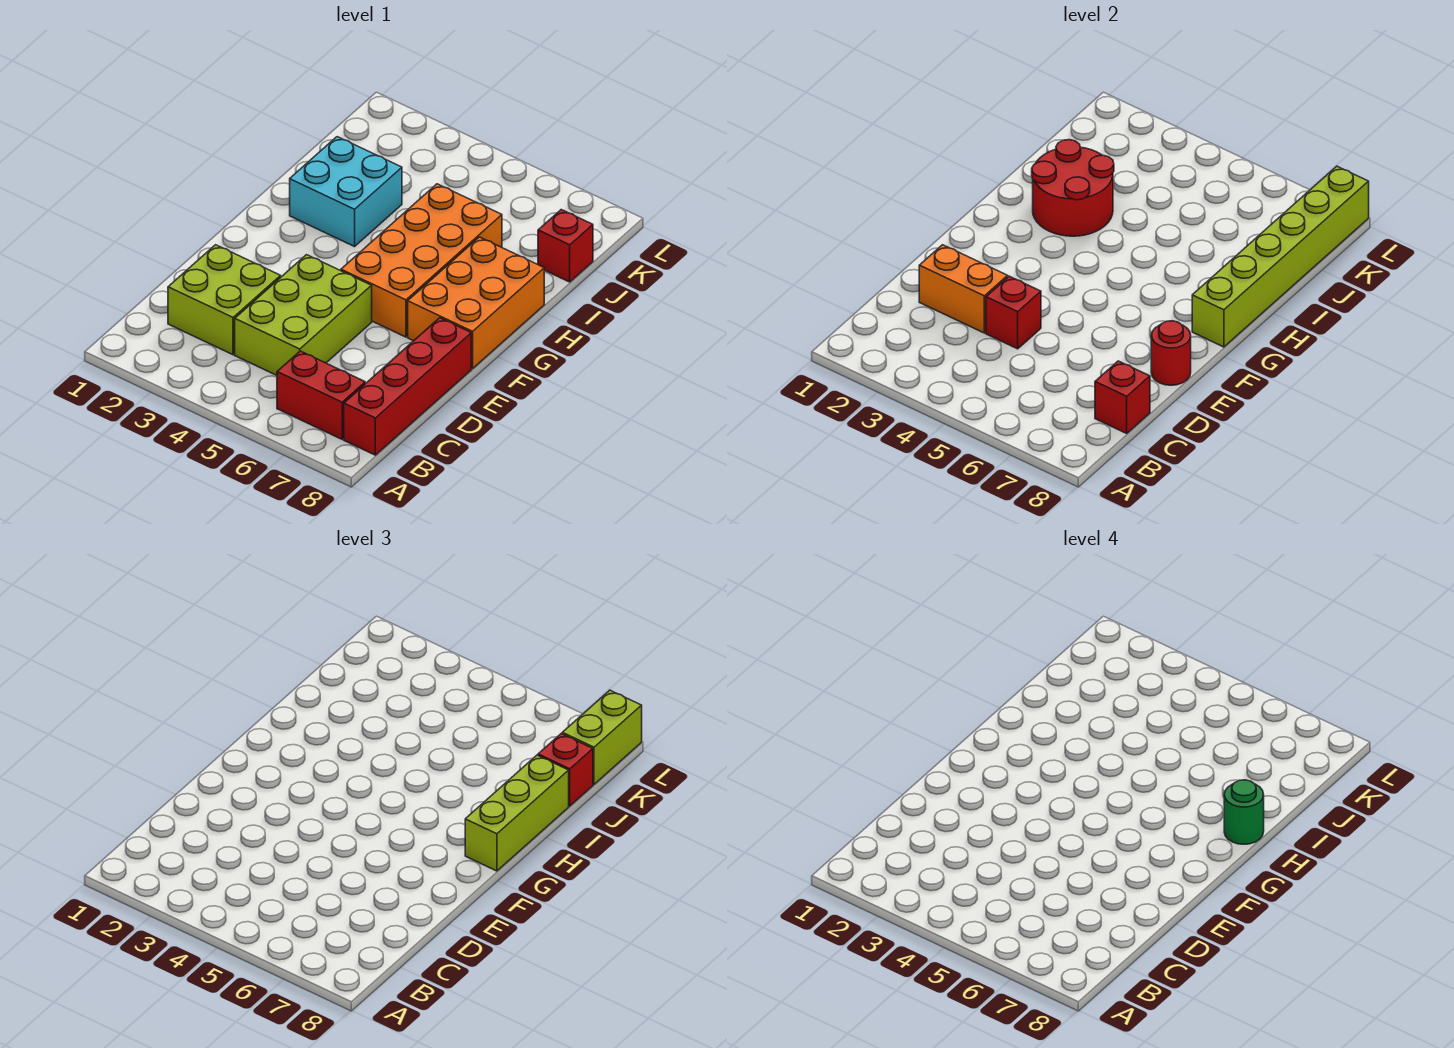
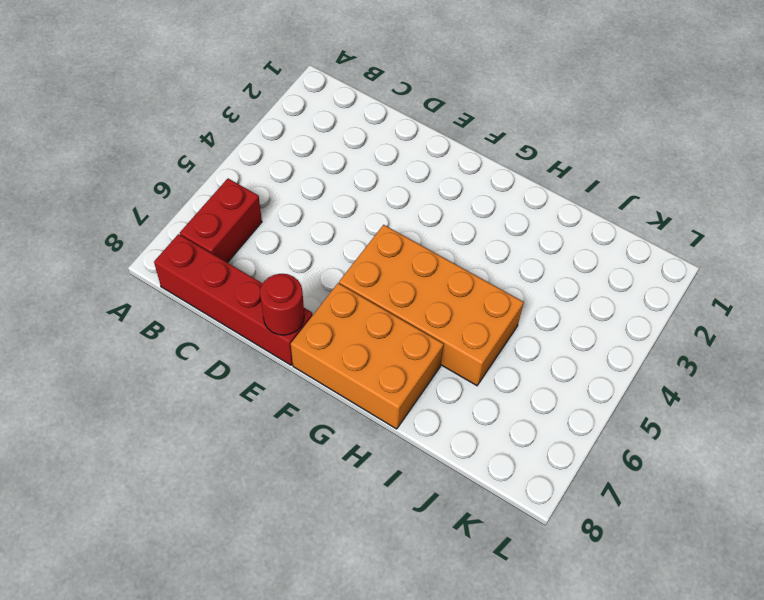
none -> lime 2x2 brick [168,245,281,355]
none -> lime 2x3 brick [235,255,372,375]
none -> cyan 2x2 brick [290,137,402,247]

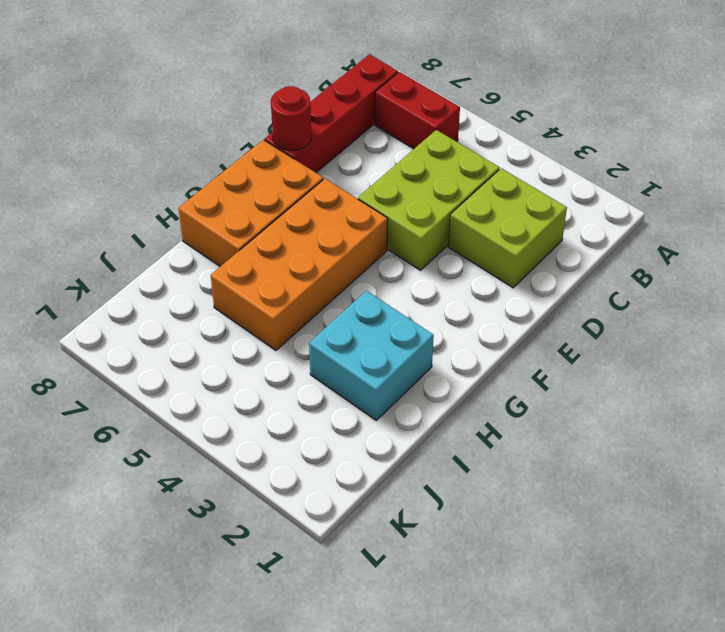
none -> red 1x1 brick [538,210,593,282]
none -> red 1x1 brick [1095,361,1150,433]
none -> orange 1x2 brick [919,245,1008,333]

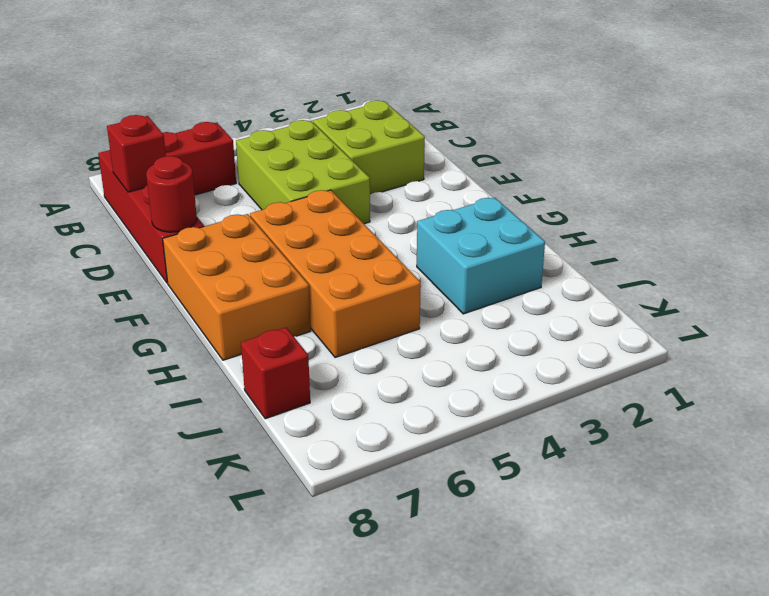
none -> orange 1x2 brick [919,245,1008,333]
none -> red 1x1 brick [986,276,1041,349]
none -> lime 1x6 brick [1192,166,1369,347]

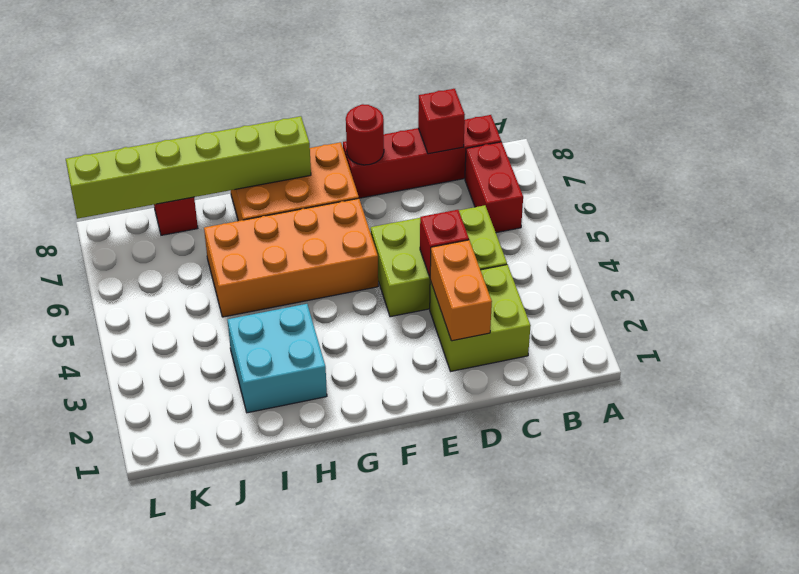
none -> red 2x2 round brick [1032,140,1114,236]
none -> lime 1x3 brick [465,755,569,871]
none -> red 1x1 brick [538,734,593,806]

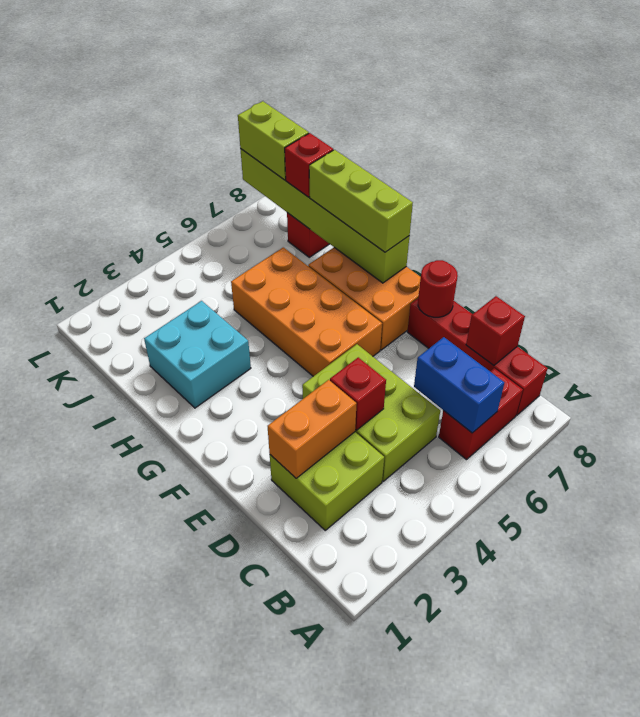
blue 1x2 brick [414,337,504,433] -> none
none -> red 2x2 round brick [1032,140,1114,236]
none -> green 1x1 round brick [1224,780,1264,844]

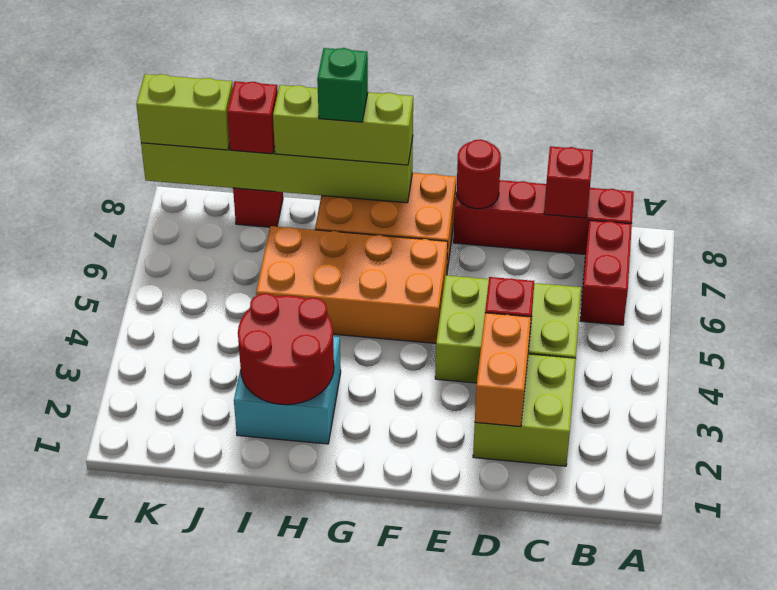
green 1x1 brick [317,48,368,122] -> green 1x1 round brick [1224,780,1264,844]

